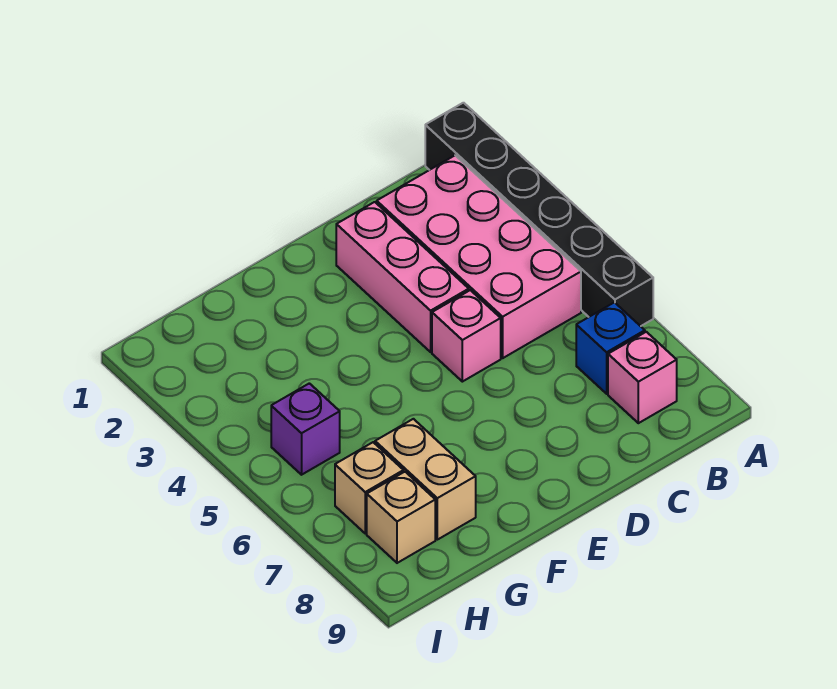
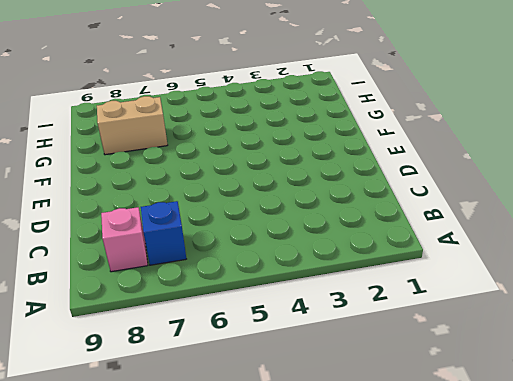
none -> black 1x6 brick [425,103,653,326]
none -> pink 2x4 brick [377,155,581,358]

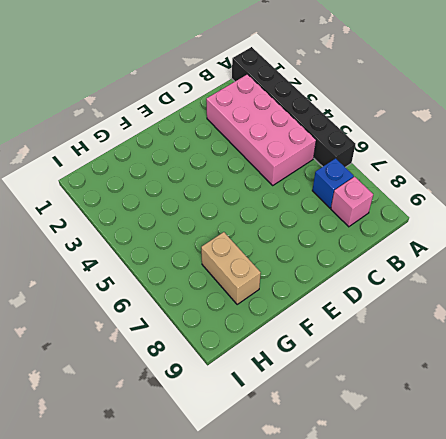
none -> pink 1x3 brick [336,202,469,352]
none -> pink 1x1 brick [432,290,501,382]

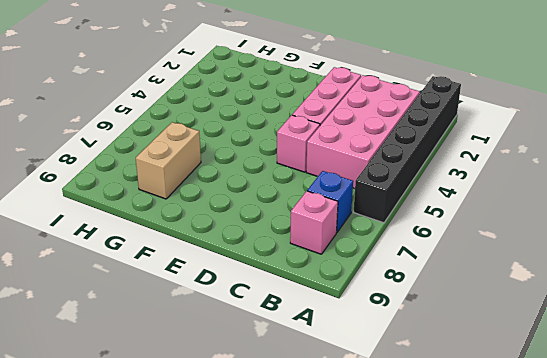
none -> purple 1x1 brick [271,383,340,475]
none -> tan 1x1 brick [335,442,404,533]

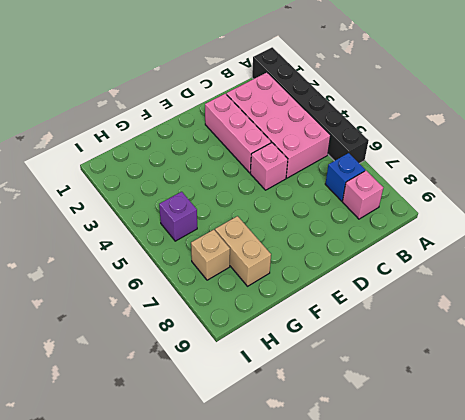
none -> tan 1x1 brick [367,472,435,563]

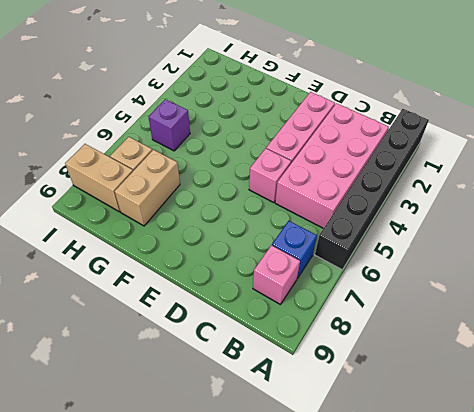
tan 1x2 brick [65,144,133,212] -> tan 1x1 brick [367,472,435,563]

